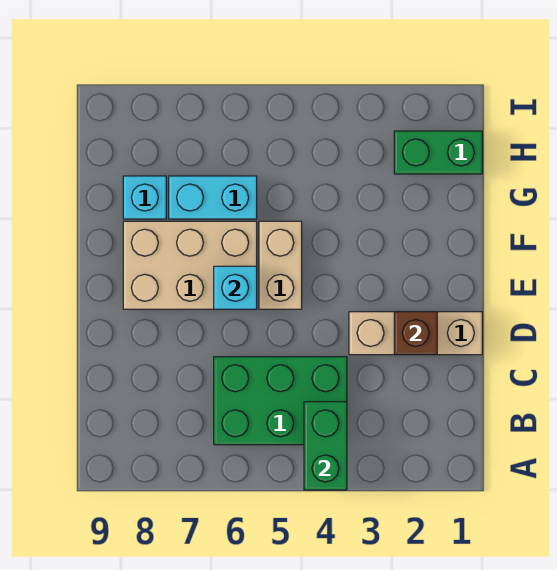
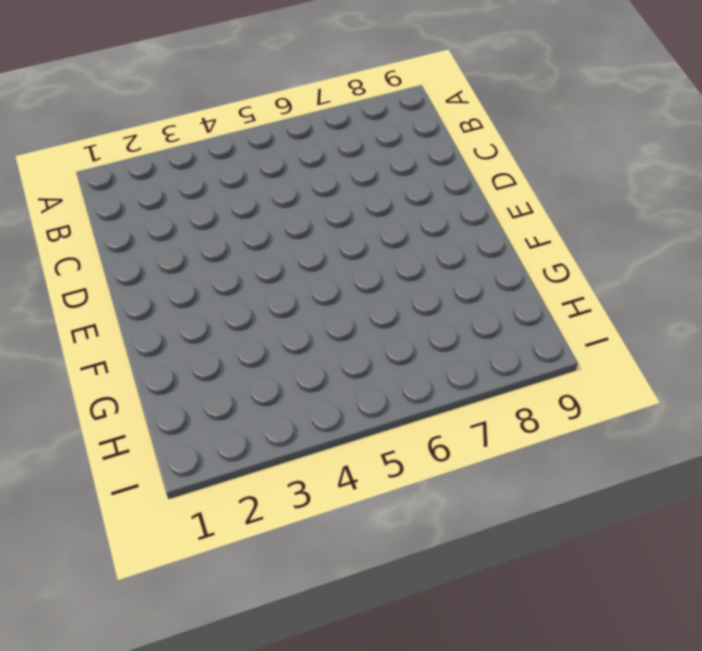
none -> green 2x3 brick [214,357,347,445]
none -> tan 1x3 brick [349,312,482,355]

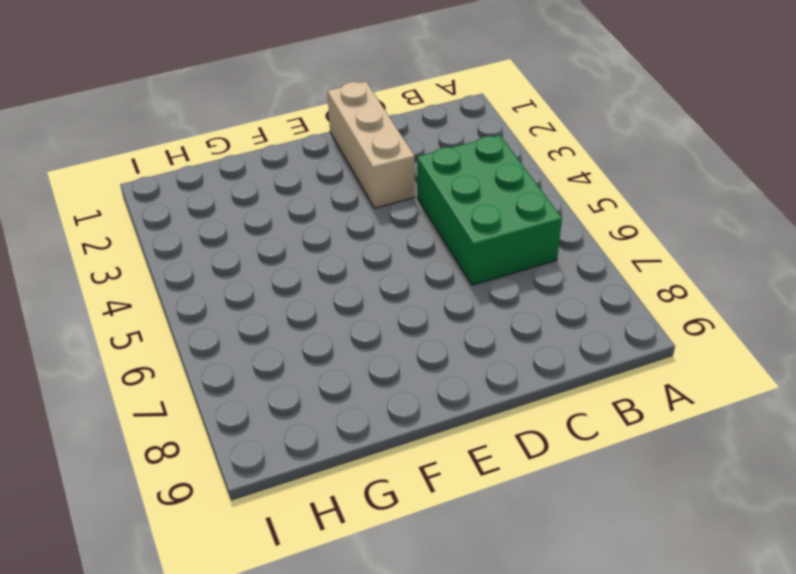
none -> tan 1x2 brick [259,221,302,309]
none -> tan 2x3 brick [123,221,257,309]

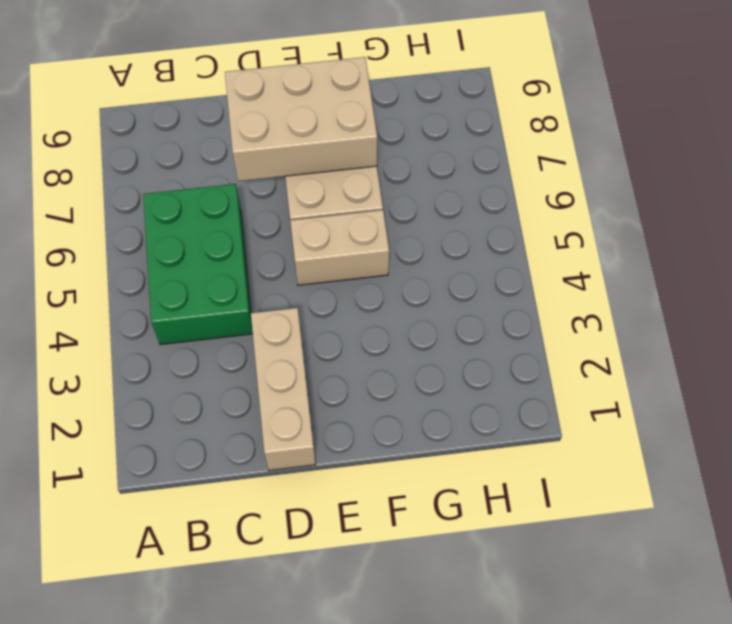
tan 2x3 brick [225,57,377,181] -> none
none -> cyan 1x2 brick [169,176,257,219]
none -> cyan 1x1 brick [123,176,166,219]

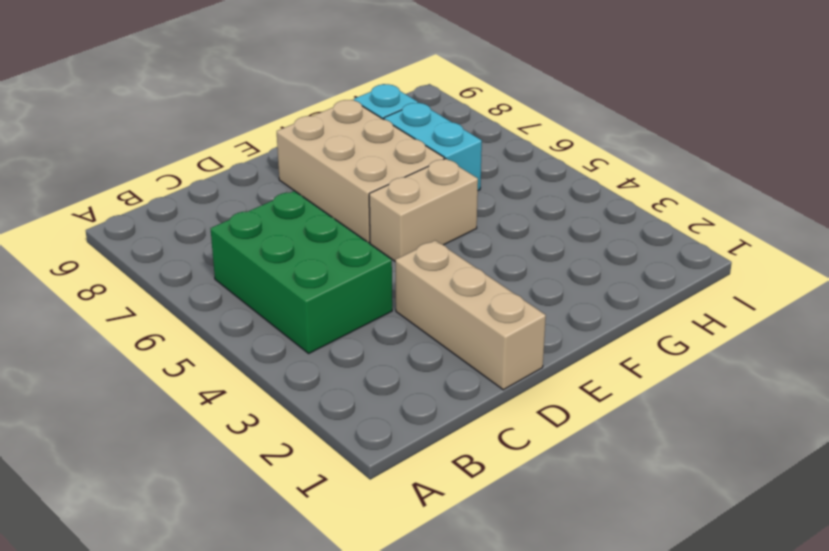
none -> green 1x2 brick [394,131,482,174]
none -> green 1x2 brick [304,402,347,490]

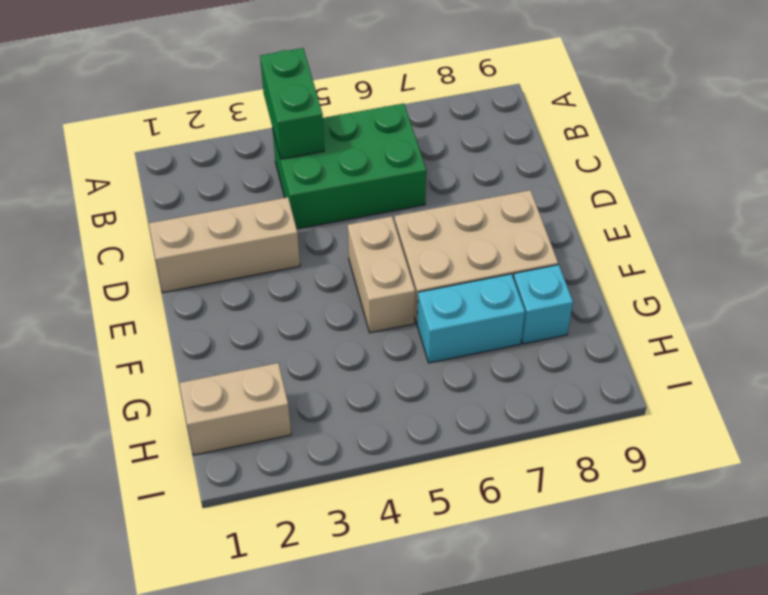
tan 1x2 brick [179,363,291,455] -> green 1x2 brick [394,131,482,174]
none -> brown 1x1 brick [394,312,437,355]
none -> cyan 1x1 brick [214,266,257,309]

